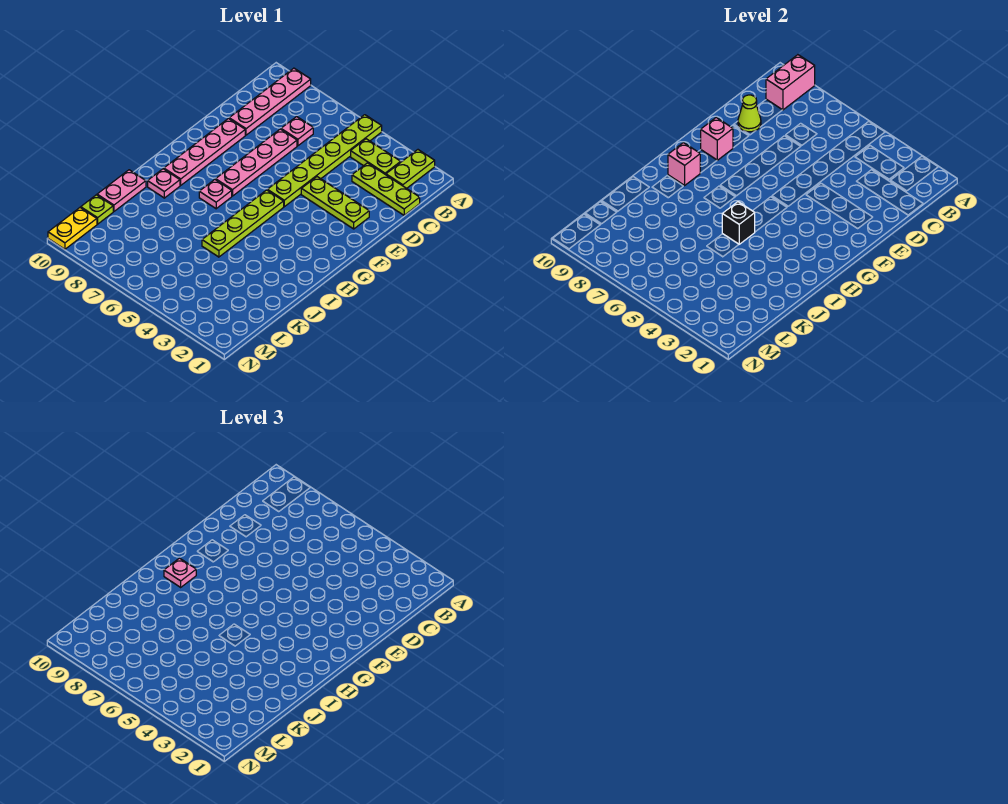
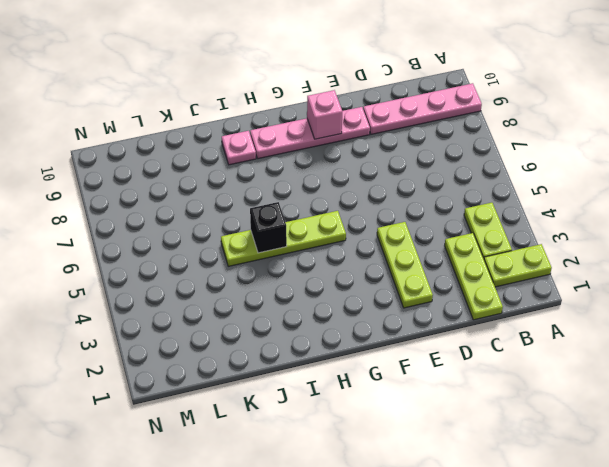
none -> lime 1x6 plate [268,115,382,207]
none -> pink 1x1 plate [281,117,313,146]
none -> pink 1x4 plate [216,129,297,196]

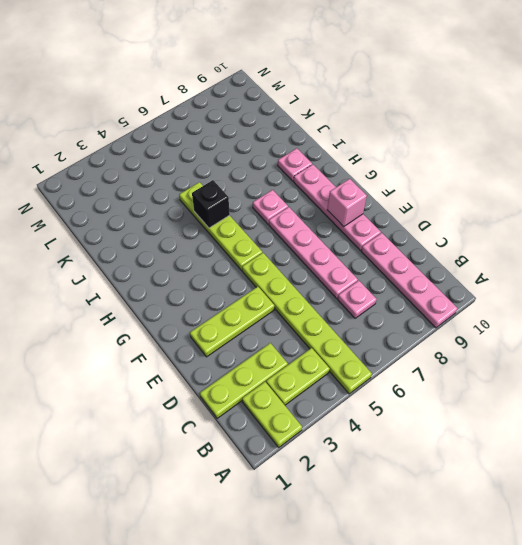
none -> pink 1x2 plate [97,170,146,211]
none -> lime 1x1 plate [81,195,113,224]
none -> yellow 1x2 plate [48,208,97,249]

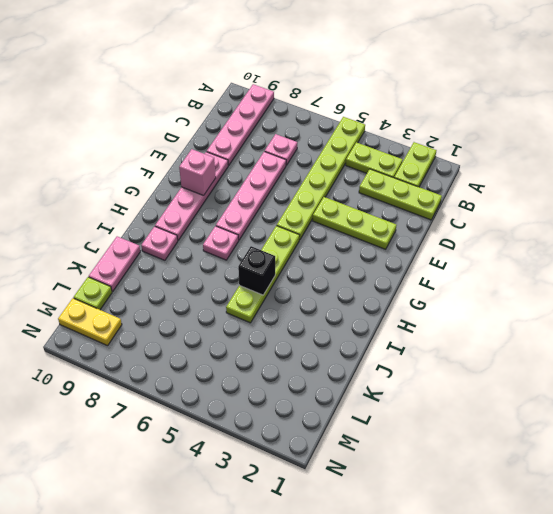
yellow 1x2 plate [58,298,122,346] -> yellow 1x2 plate turned to [48,208,97,249]
none -> pink 1x2 brick [766,55,815,110]
none -> lime 1x1 cone [738,95,761,132]
none -> pink 1x1 brick [668,143,700,185]

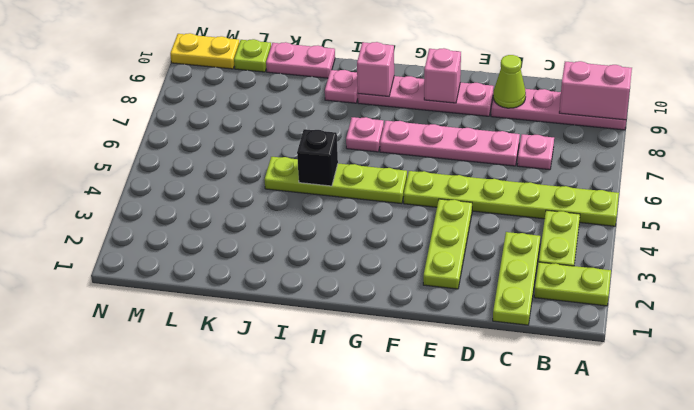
none -> pink 1x1 plate [164,558,196,587]

